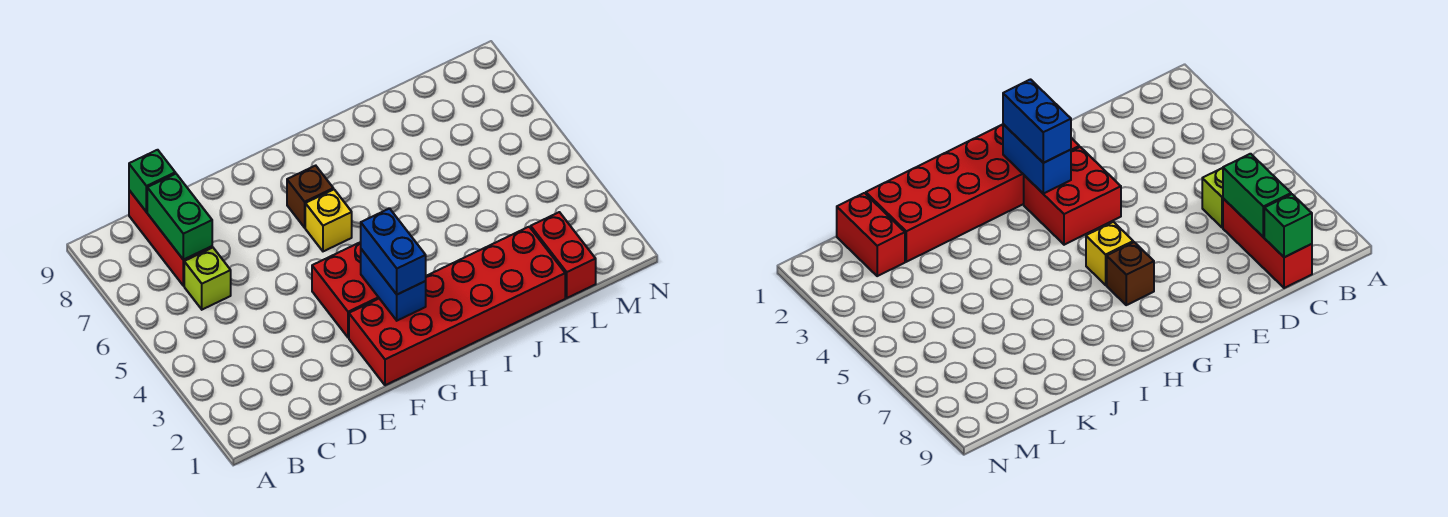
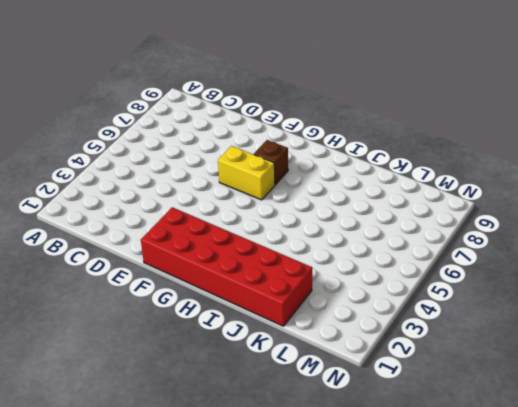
yellow 1x2 brick [218,146,275,200] -> yellow 1x1 brick [305,189,352,251]
none -> lime 1x1 brick [184,247,231,310]
none -> red 1x3 brick [129,190,212,286]

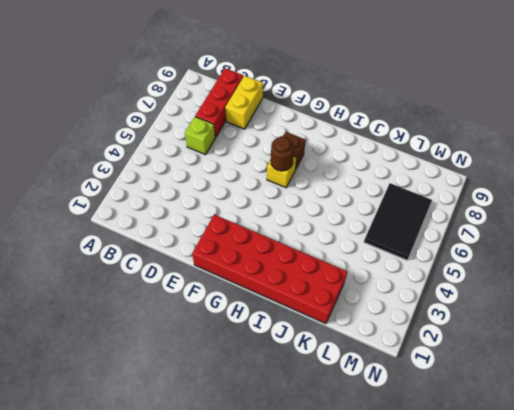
yellow 1x2 brick [225,76,263,129] -> none
brown 1x1 round brick [271,137,294,171] -> none
black 2x3 tile [364,183,432,260] -> none
none -> red 2x2 brick [312,242,379,338]
none -> red 1x2 brick [531,212,596,298]

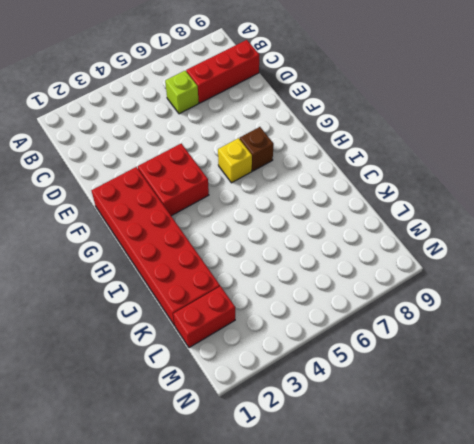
none -> green 1x2 brick [147,174,212,260]
none -> green 1x1 brick [129,150,175,212]

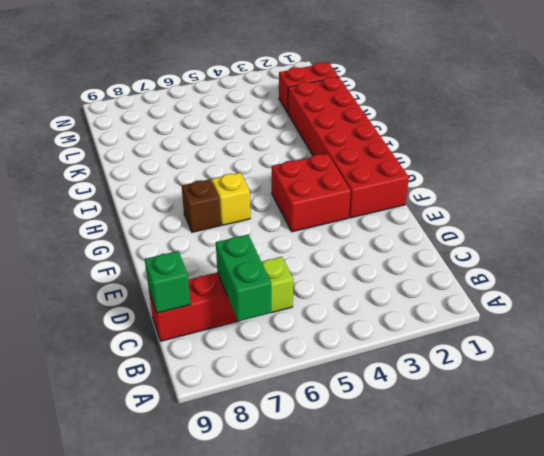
green 1x2 brick [216,235,271,321] -> green 1x2 brick turned to [147,174,212,260]
none -> blue 1x2 brick [361,249,426,321]
none -> blue 1x2 brick [361,208,426,294]

